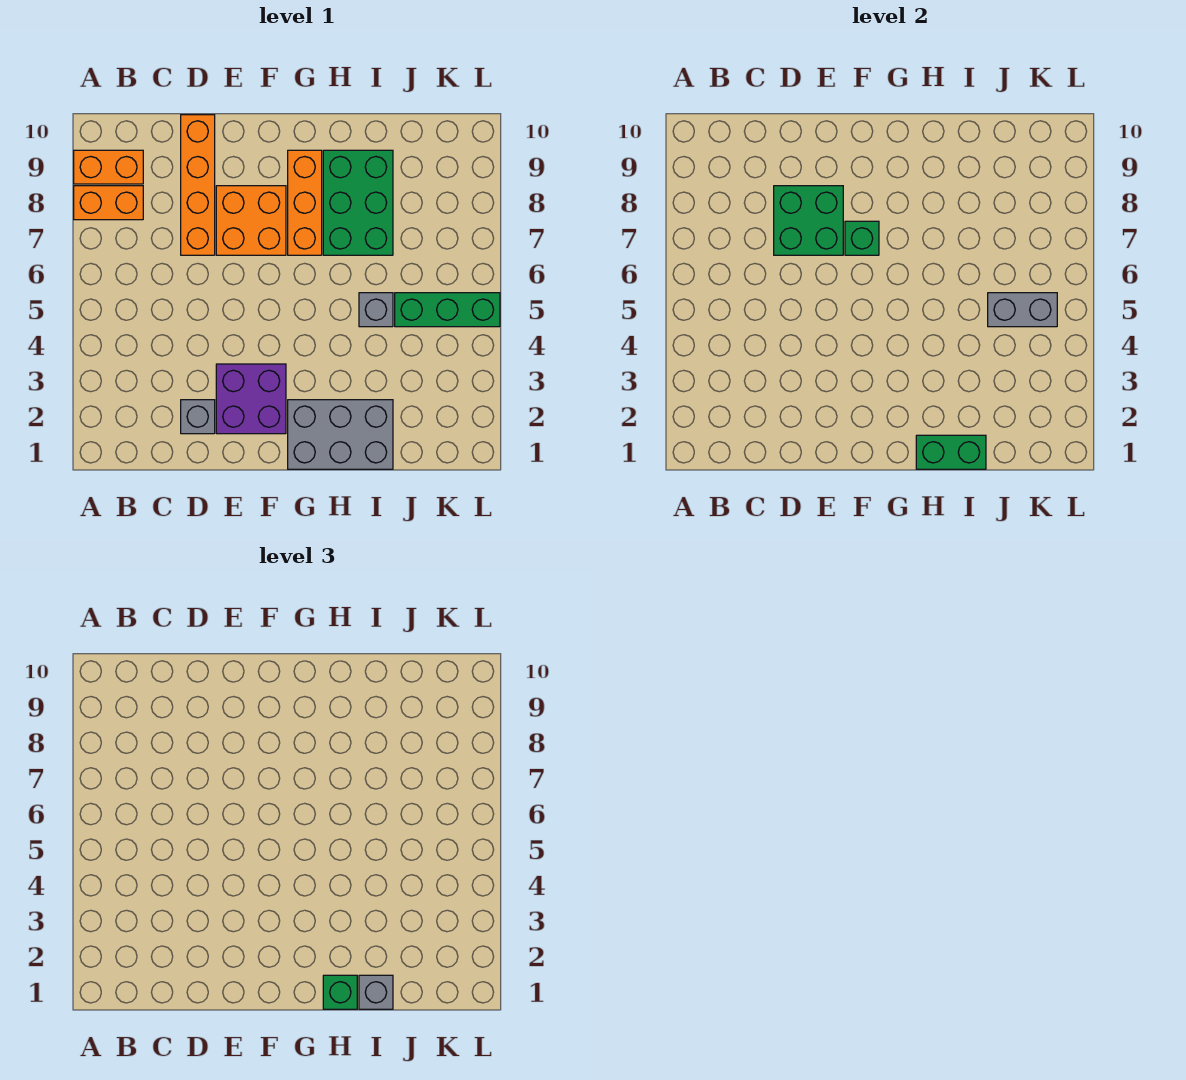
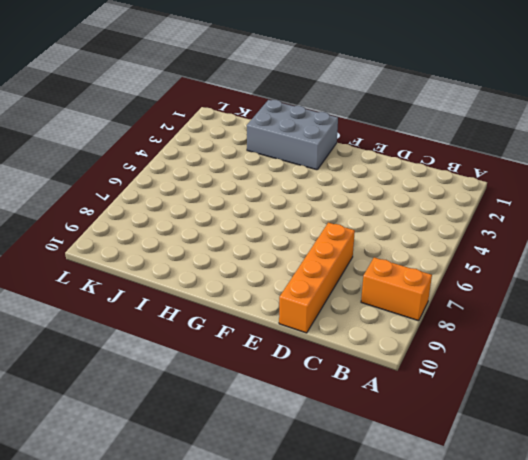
none -> orange 1x2 brick [74,150,143,184]
none -> grey 1x1 brick [181,400,215,434]
none -> purple 2x2 brick [216,364,286,434]

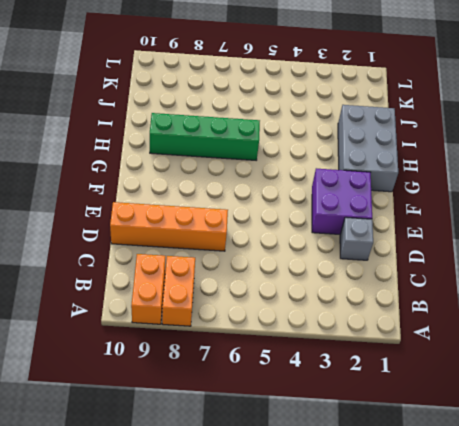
green 1x4 brick [150,113,260,160] -> green 2x3 brick [323,150,393,255]
none -> orange 2x2 brick [216,186,286,255]
none -> orange 1x3 brick [288,150,322,255]
none -> grey 1x1 brick [359,293,393,327]

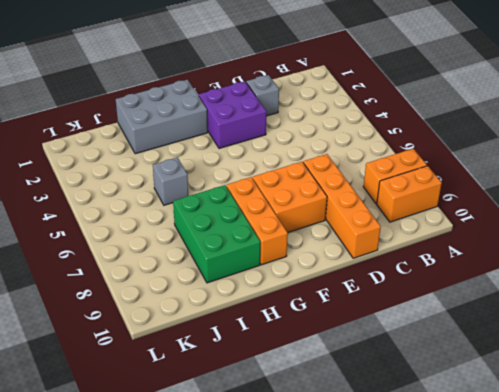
none -> green 1x3 brick [395,293,500,327]
none -> green 2x2 brick [774,186,843,255]
none -> green 1x1 brick [845,221,879,255]

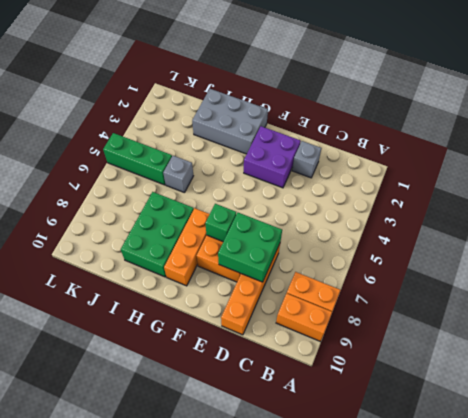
none -> green 1x2 brick [916,435,986,469]
none -> grey 1x2 brick [988,293,1057,327]
none -> green 1x1 brick [323,975,357,1009]

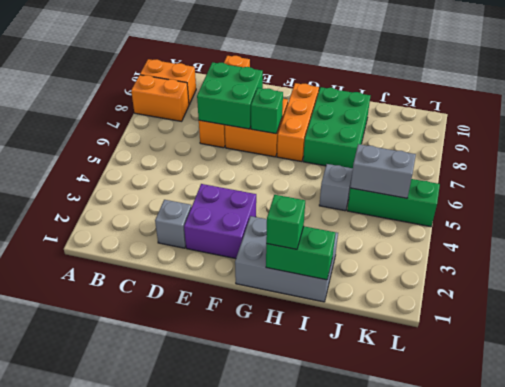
none -> grey 1x1 brick [359,975,393,1009]

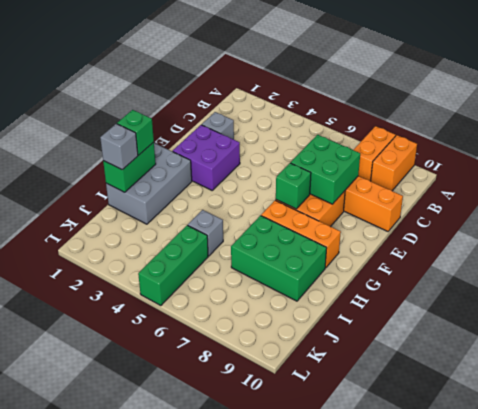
none -> grey 1x2 brick [988,293,1057,327]

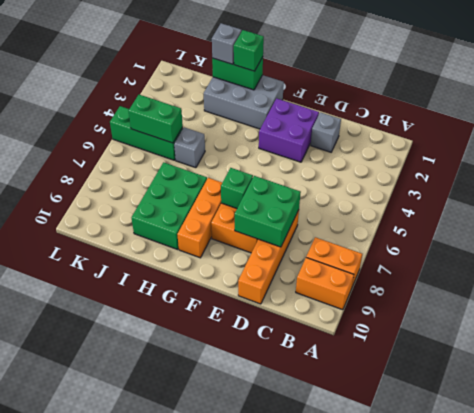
green 1x2 brick [129,95,183,143] -> grey 1x2 brick [988,293,1057,327]

